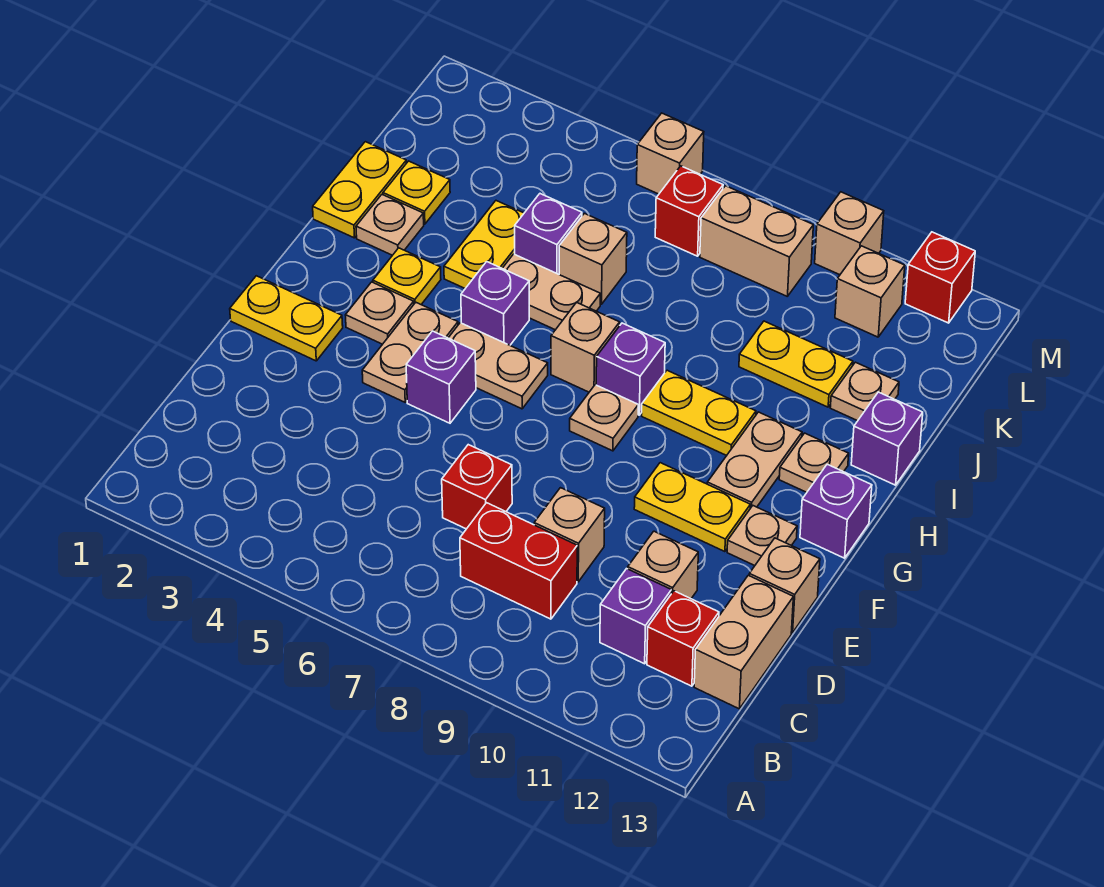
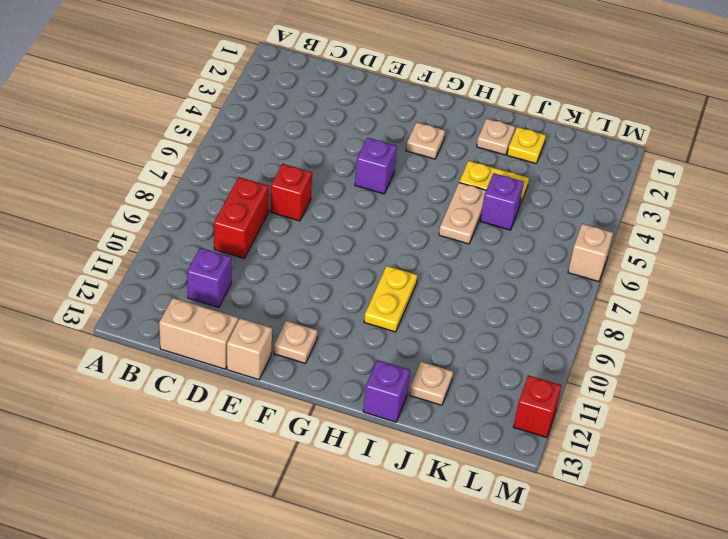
none -> red 1x1 brick [647,591,719,686]
none -> tan 1x1 brick [534,488,605,582]
none -> tan 1x1 brick [628,531,698,599]
none -> yellow 1x2 plate [230,276,343,361]

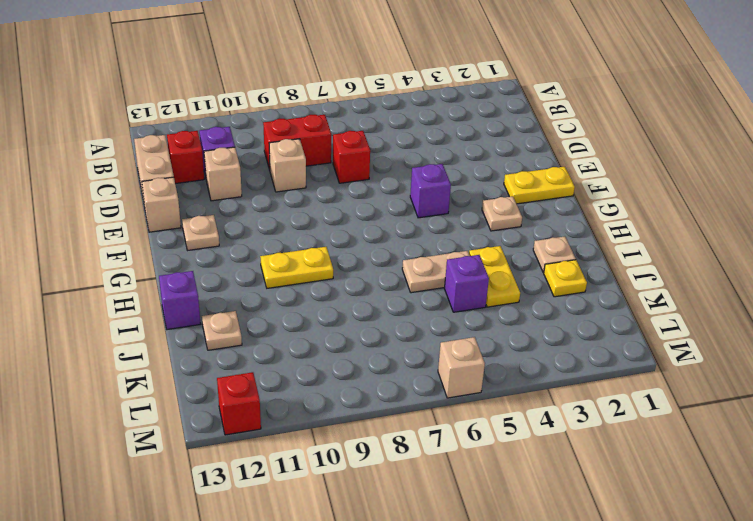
none -> tan 1x2 plate [362,303,458,402]
none -> yellow 1x2 plate [634,463,750,552]
none -> tan 1x2 plate [449,323,548,409]
none -> tan 1x1 plate [570,385,638,451]

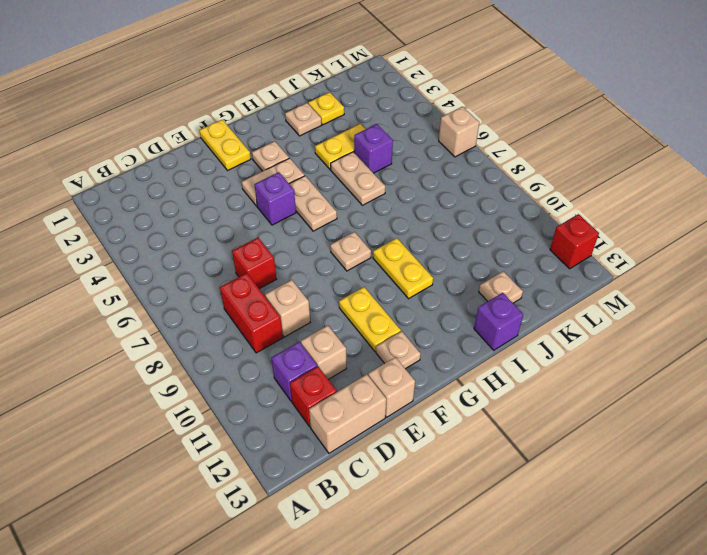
none -> tan 1x2 plate [707,412,802,508]
none -> purple 1x1 brick [800,464,872,558]
none -> yellow 1x1 plate [373,248,441,304]
none -> purple 1x1 brick [461,262,529,345]

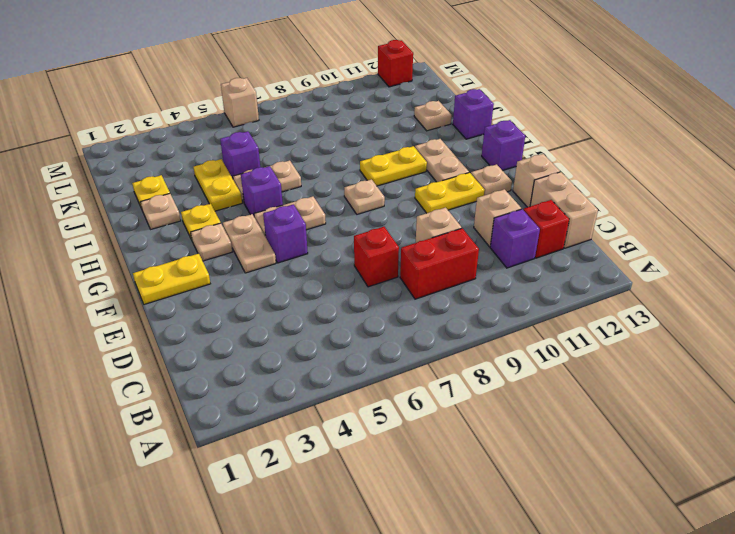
none -> tan 1x1 brick [551,302,620,392]
none -> purple 1x1 brick [596,323,665,415]
none -> tan 1x1 plate [779,433,849,492]
none -> yellow 1x2 plate [313,142,406,238]

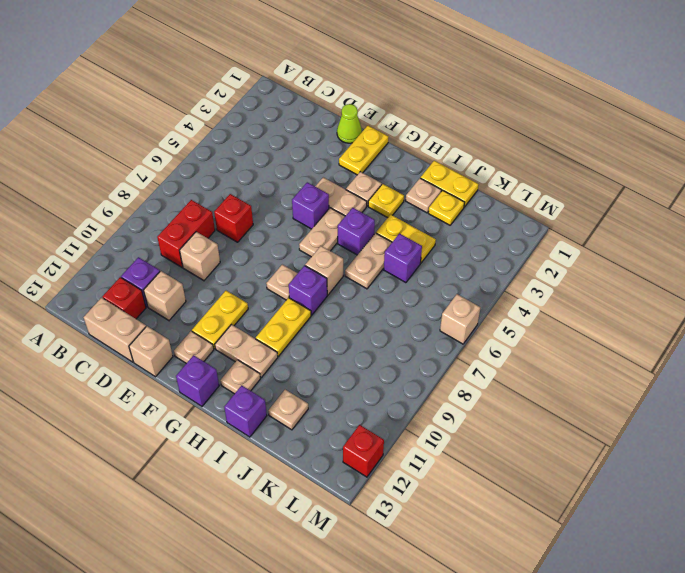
lime 1x1 cone [337,104,362,143] -> none
none -> tan 1x1 brick [559,213,627,304]
none -> yellow 1x2 plate [739,321,853,407]
none -> red 1x1 brick [655,166,723,256]
none -> tan 1x2 brick [700,186,813,296]

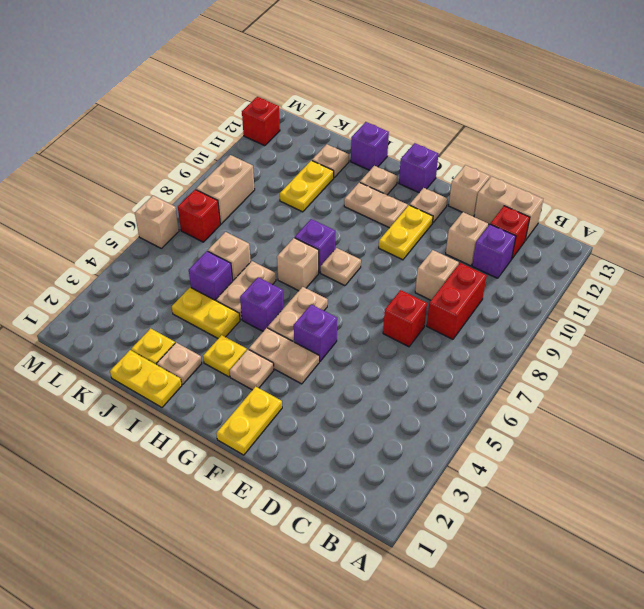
none -> yellow 1x2 plate [642,370,756,456]
none -> tan 1x1 brick [835,246,905,337]
none -> tan 1x1 brick [815,192,884,275]

